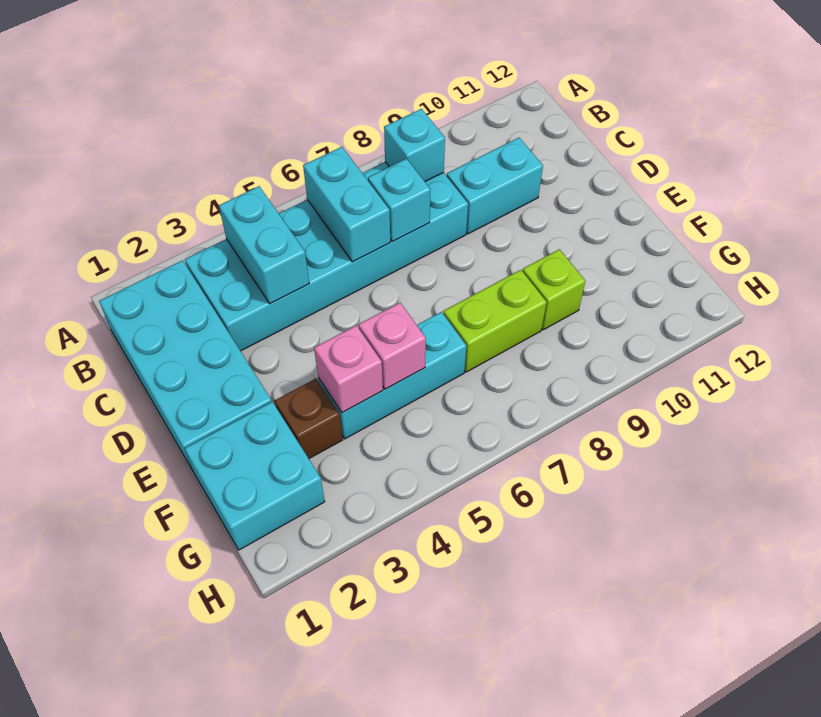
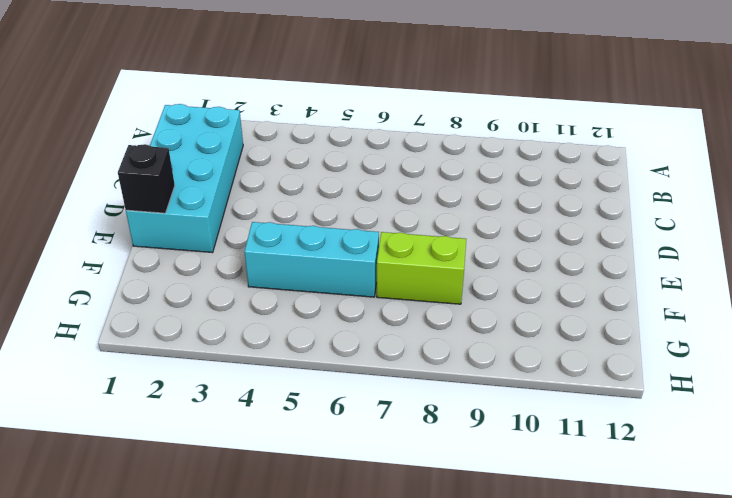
black 1x1 brick [118,144,175,213] -> none
none -> cyan 2x6 brick [185,162,468,351]
none -> cyan 1x2 brick [447,138,543,234]
none -> cyan 2x2 brick [185,402,325,550]

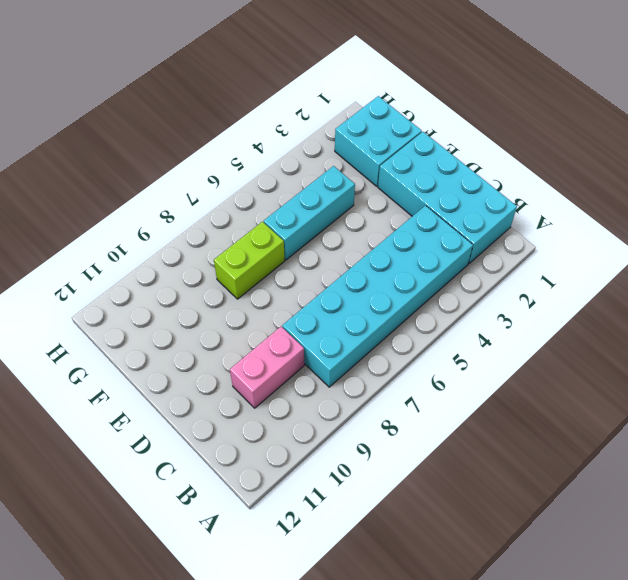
pink 1x2 brick [230,327,304,408] -> cyan 1x2 brick [447,138,543,234]
none -> brown 1x1 brick [275,379,343,458]
none -> lime 1x1 brick [522,249,585,330]
none -> cyan 1x2 brick [219,186,309,304]

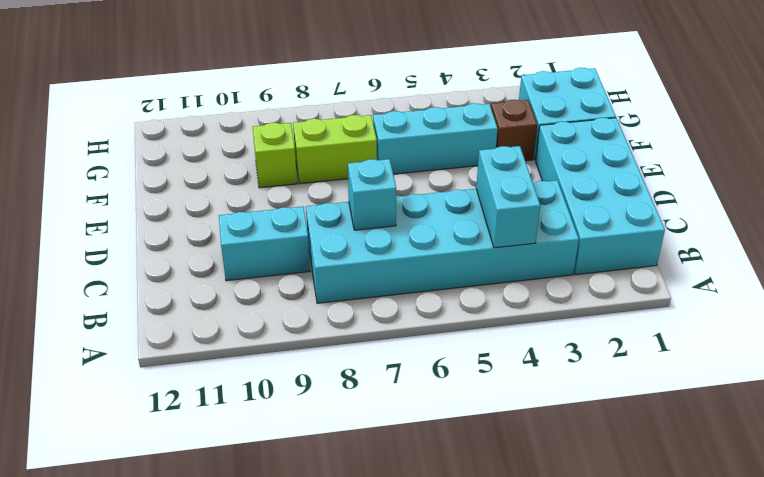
none -> cyan 1x2 brick [303,147,390,262]
none -> cyan 1x1 brick [384,109,445,181]
none -> pink 1x1 brick [314,325,383,413]

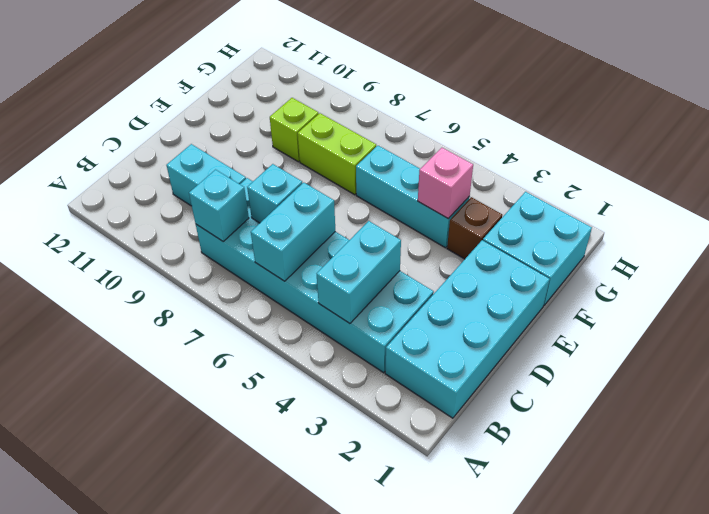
none -> pink 1x1 brick [359,303,426,389]

